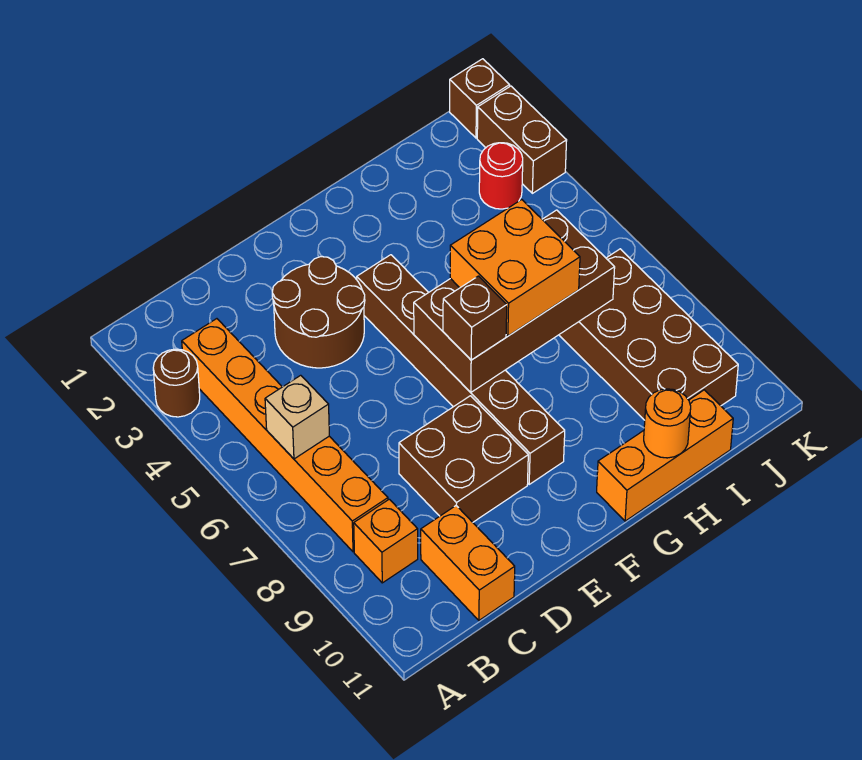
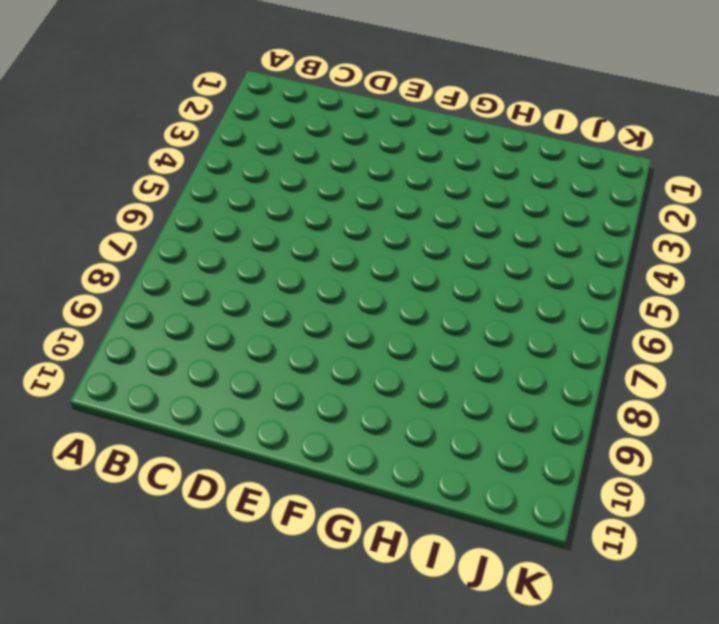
none -> brown 1x1 round brick [153,349,200,417]
none -> orange 1x6 brick [182,319,388,552]
none -> orange 1x1 brick [354,499,418,583]

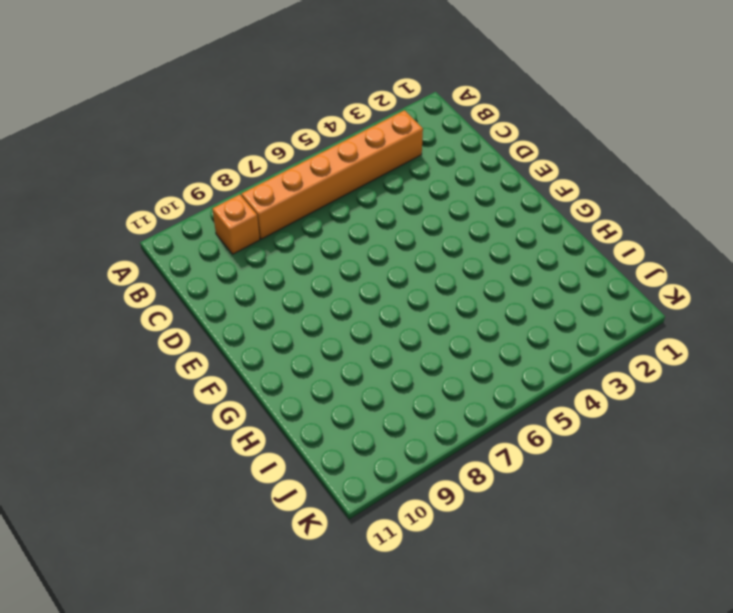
none -> brown 1x1 round brick [153,349,200,417]
none -> orange 1x2 brick [421,506,515,620]
none -> brown 2x2 round brick [272,257,365,368]

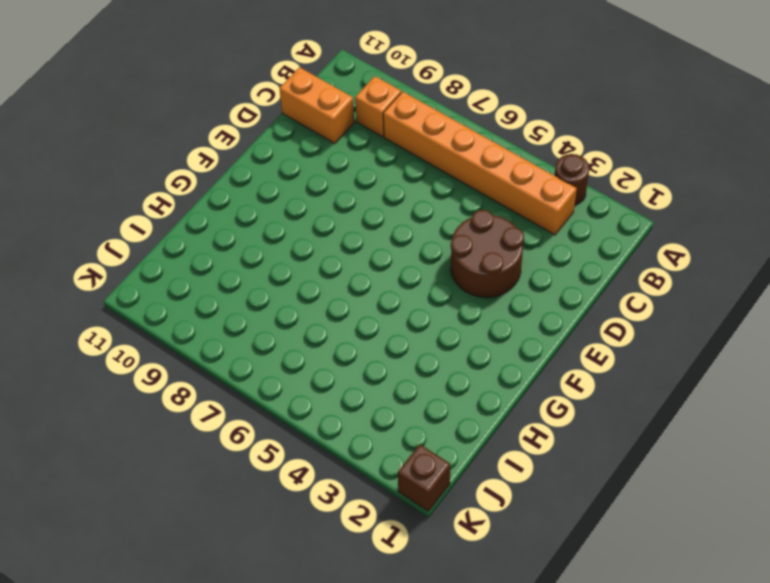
none -> brown 2x2 brick [399,396,528,522]
none -> brown 1x6 brick [357,255,565,484]
none -> orange 1x3 brick [597,390,733,521]

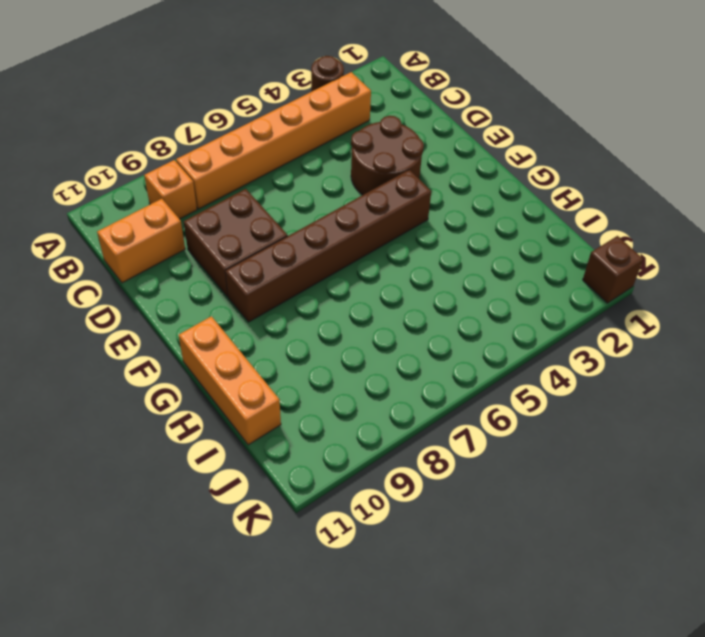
none -> brown 2x4 brick [559,249,738,420]
none -> red 1x1 round brick [479,143,523,209]
none -> brown 1x2 brick [477,86,567,193]

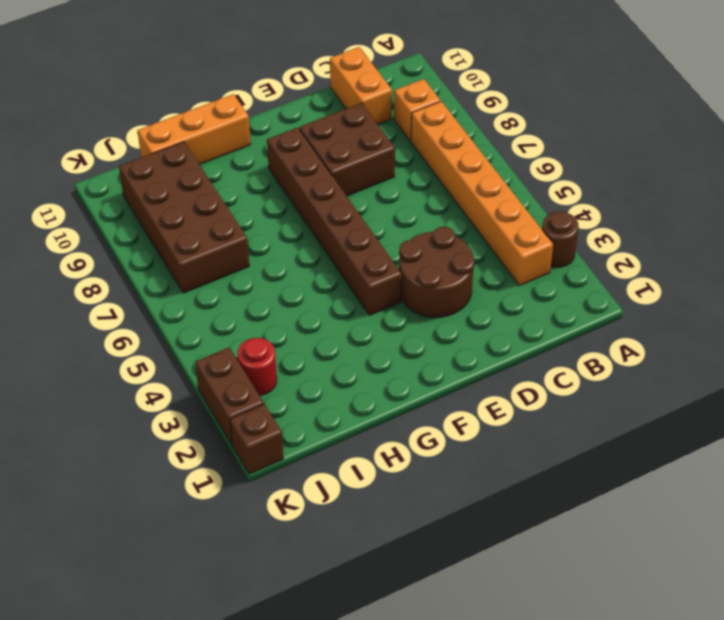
none -> tan 1x1 brick [265,375,329,459]
none -> brown 2x4 brick [414,210,615,392]
none -> orange 1x1 round brick [644,389,691,458]

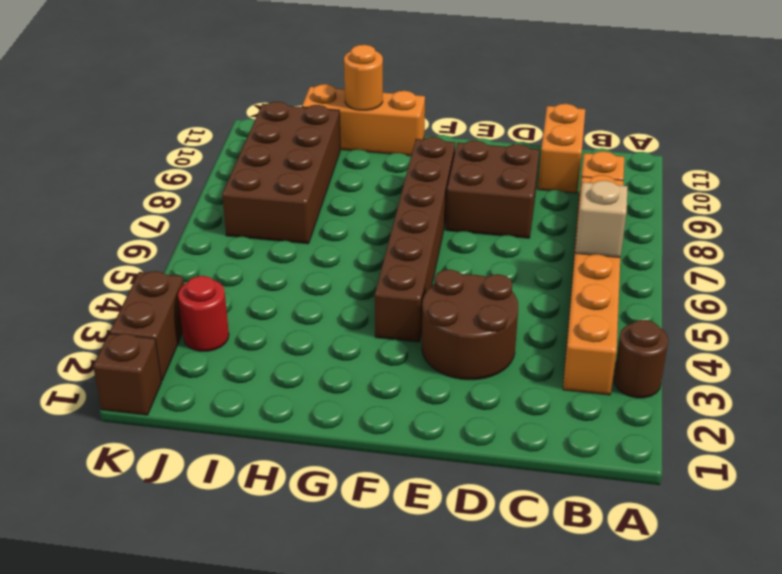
none -> brown 2x4 brick [414,210,615,392]
none -> brown 1x1 brick [443,276,507,360]
none -> orange 2x2 brick [450,200,580,336]

